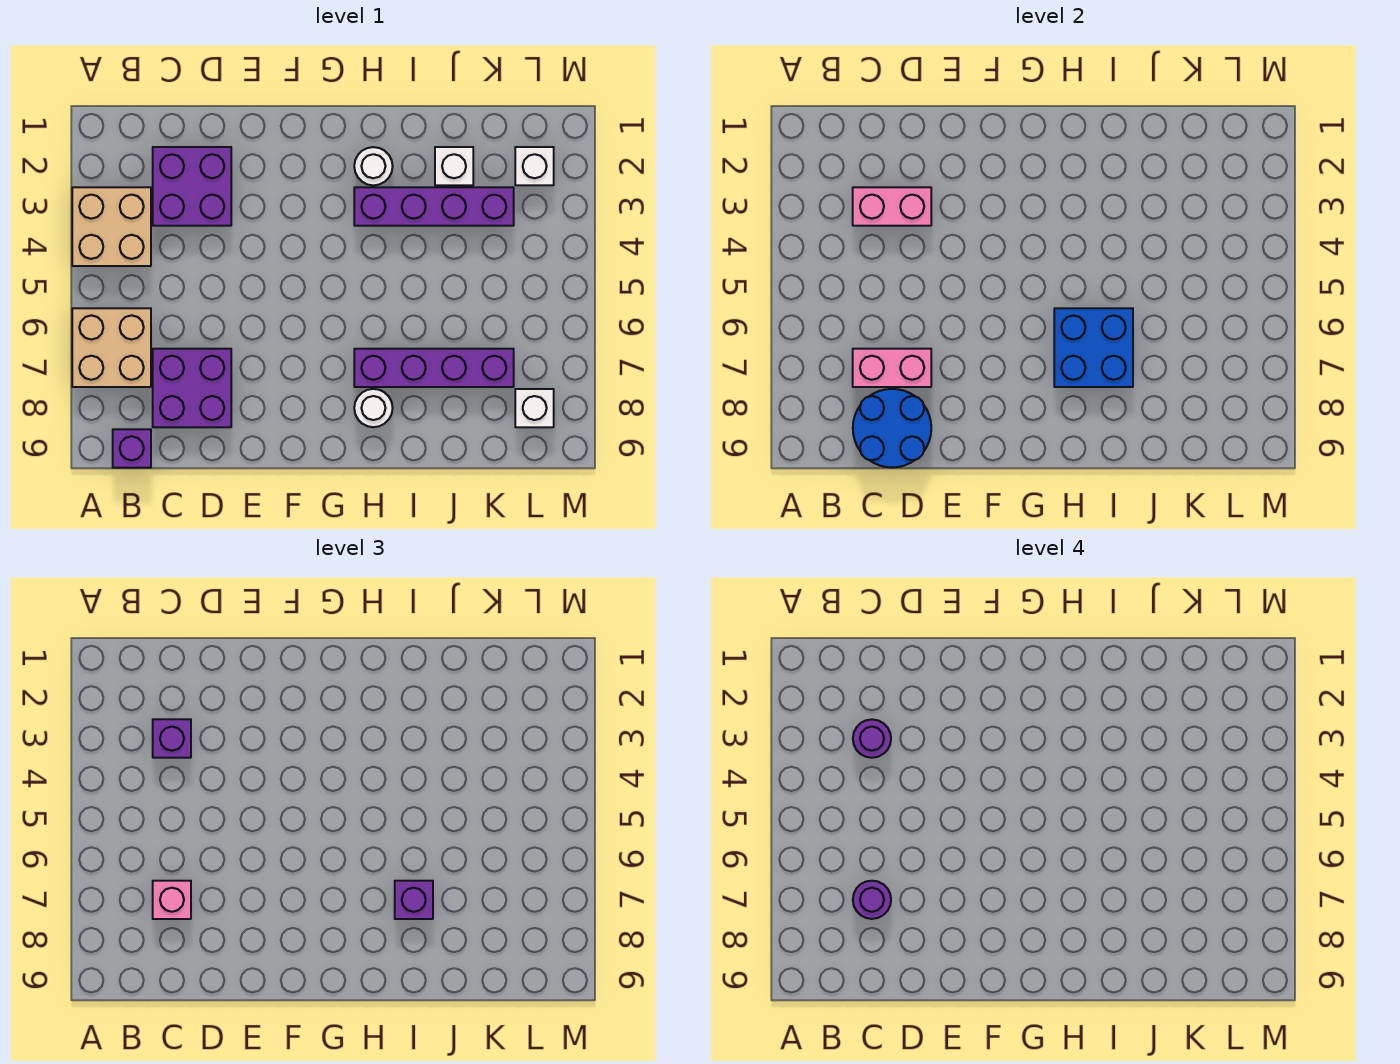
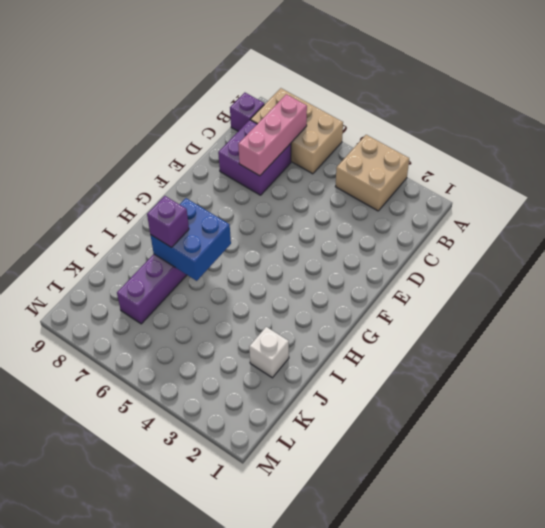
tan 2x3 brick [251,88,343,174] -> tan 2x2 brick [72,308,151,387]
pink 1x3 brick [238,94,307,176] -> pink 1x2 brick [853,349,931,387]
none -> purple 2x2 brick [153,147,231,226]
none -> white 1x1 round brick [354,147,393,185]
none -> purple 1x4 brick [354,187,514,226]

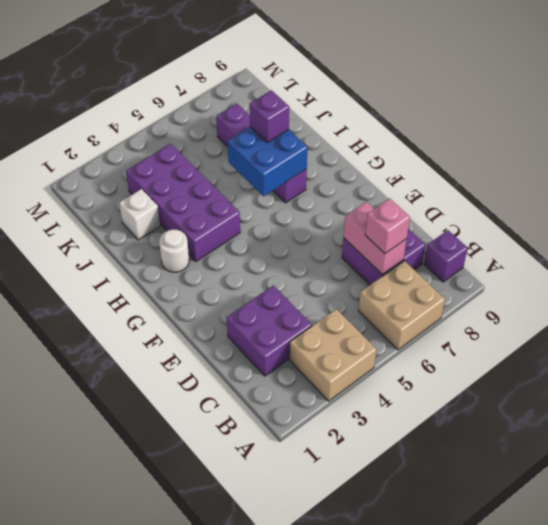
purple 2x4 brick [126,144,240,261] -> purple 1x4 brick [354,187,514,226]
none -> white 1x1 round brick [354,389,393,427]
none -> white 1x1 brick [515,147,554,185]
none -> white 1x1 brick [515,389,554,427]

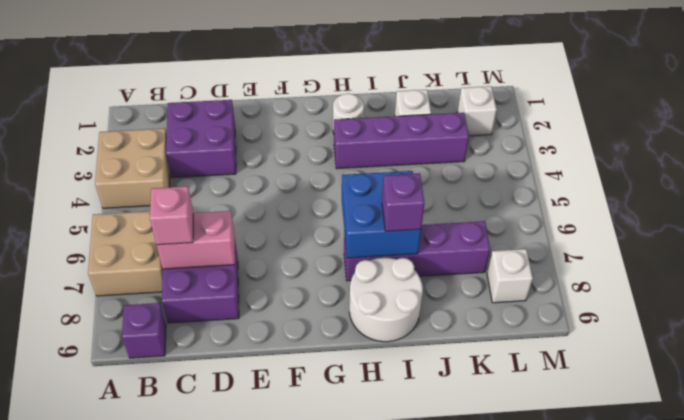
white 2x2 round brick [349,258,423,342] -> white 1x1 round brick [354,389,393,427]
none -> pink 1x2 brick [853,187,931,226]
none -> blue 2x2 round brick [853,389,931,468]
none -> purple 1x1 brick [153,719,191,758]

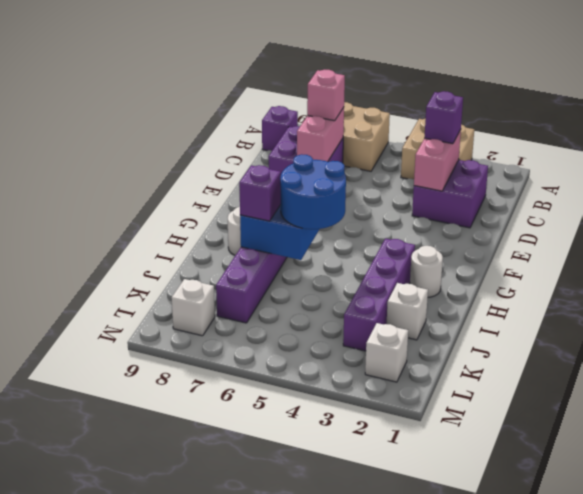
blue 2x2 round brick [280,154,346,229] -> blue 2x2 round brick moved to [853,389,931,468]
none -> purple 1x1 round brick [853,719,891,758]
none -> purple 1x1 round brick [853,881,891,919]

